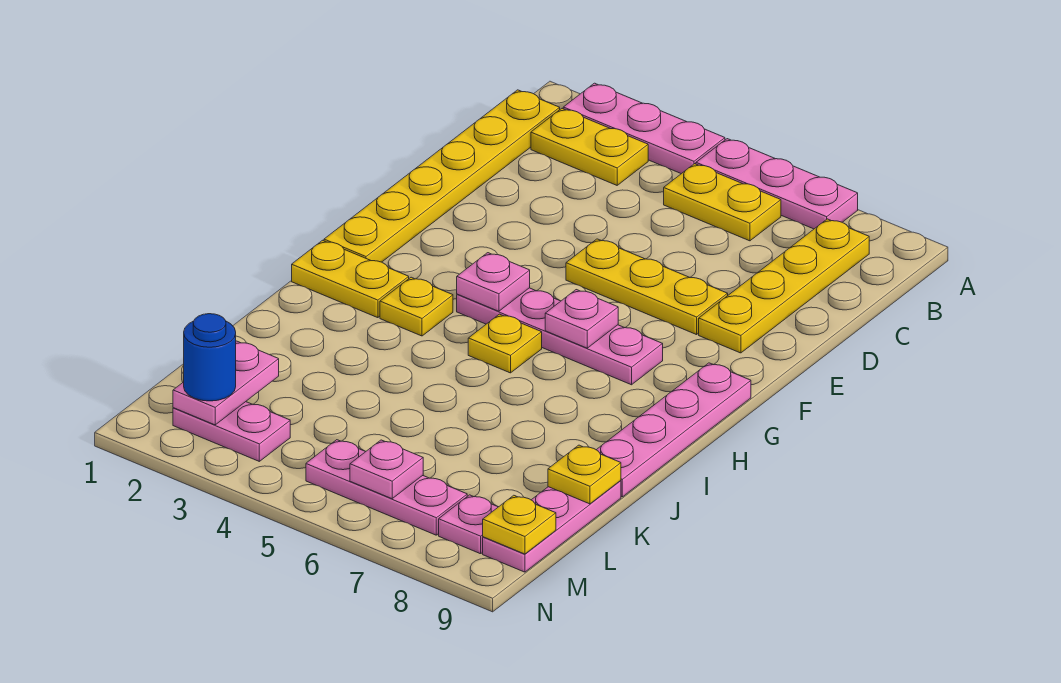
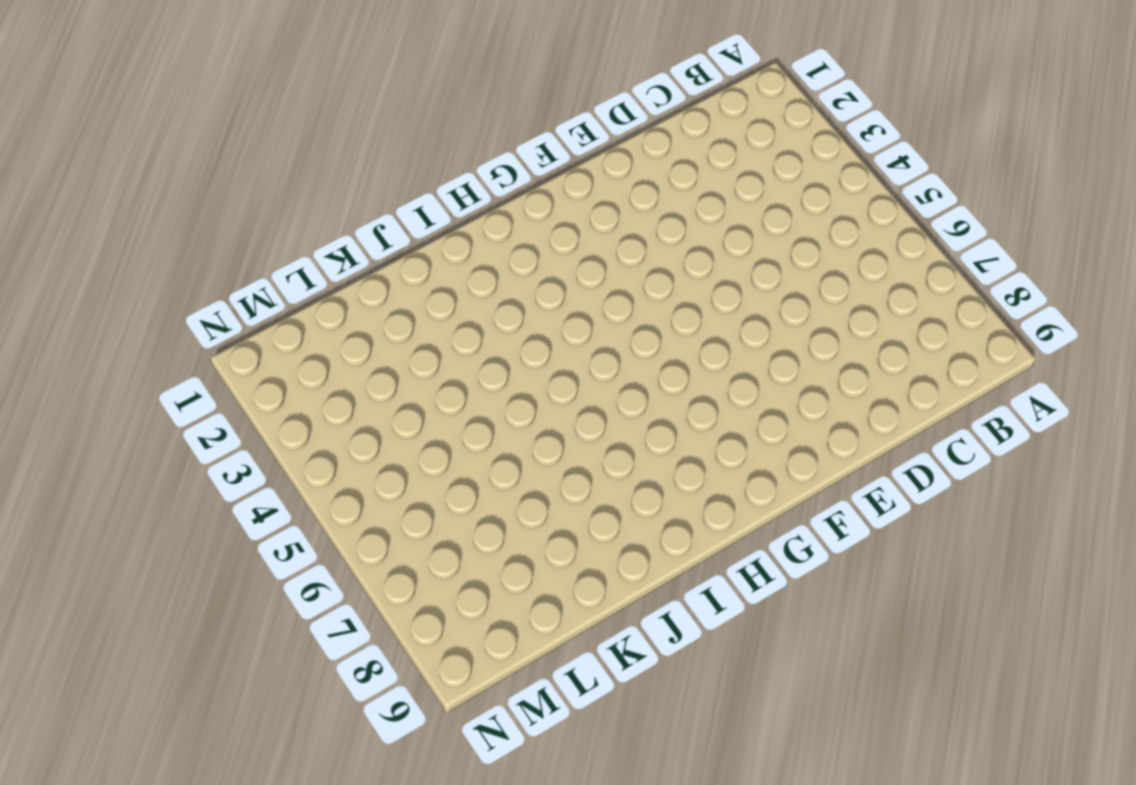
none -> pink 1x3 plate [563,83,725,174]
none -> pink 1x3 plate [696,139,858,229]
none -> yellow 1x6 plate [324,90,560,262]

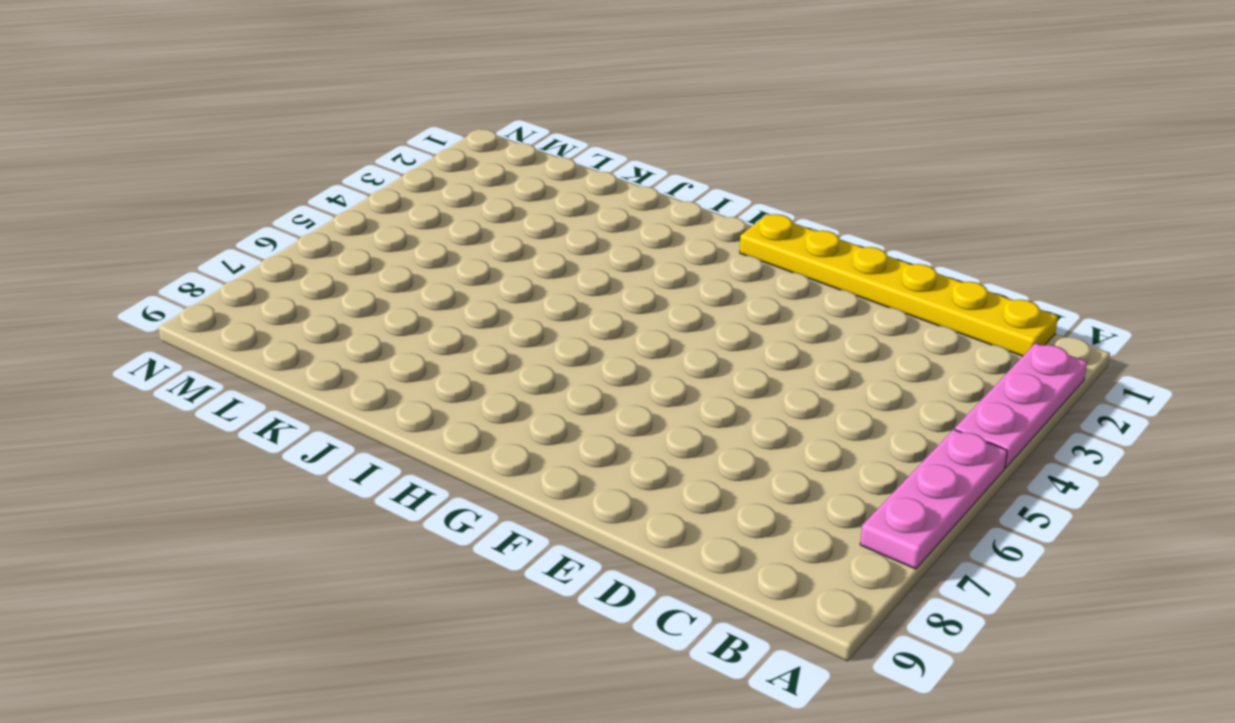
none -> yellow 1x2 plate [531,109,648,185]
none -> yellow 1x2 plate [664,164,781,241]
none -> yellow 1x4 plate [699,219,869,353]

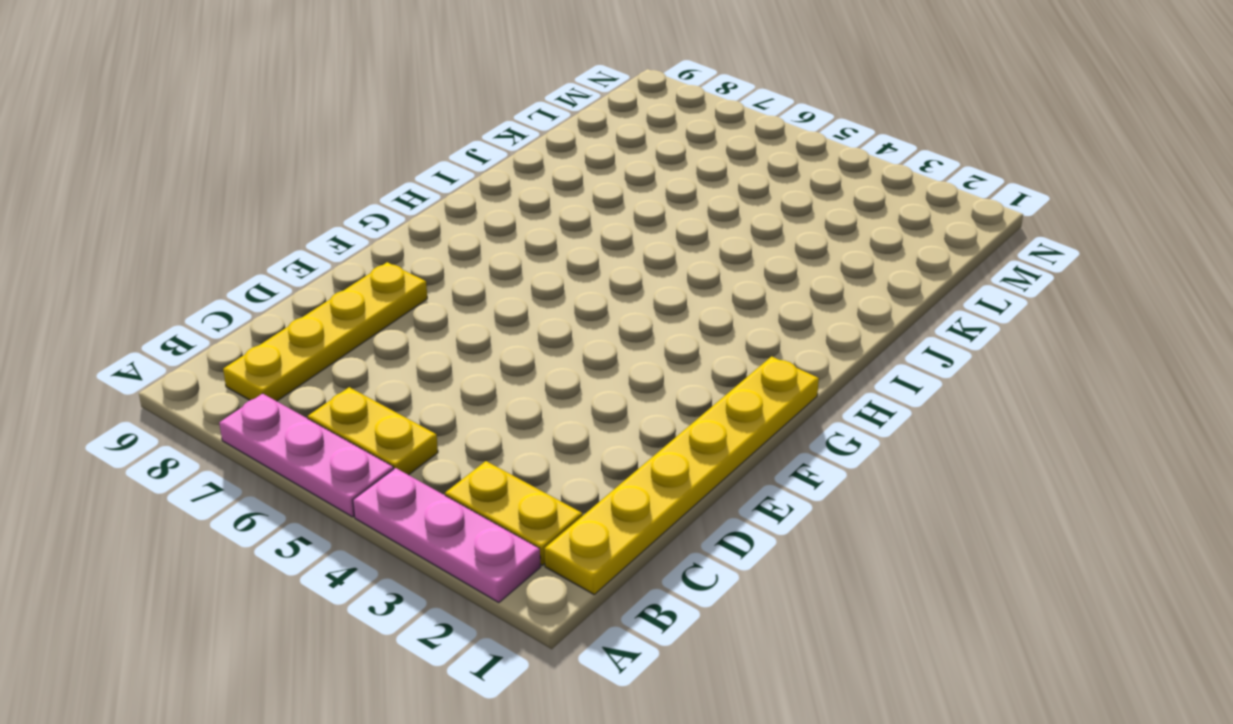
none -> yellow 1x3 plate [566,239,728,335]
none -> pink 1x4 plate [457,288,663,385]
none -> pink 1x4 plate [597,363,751,497]

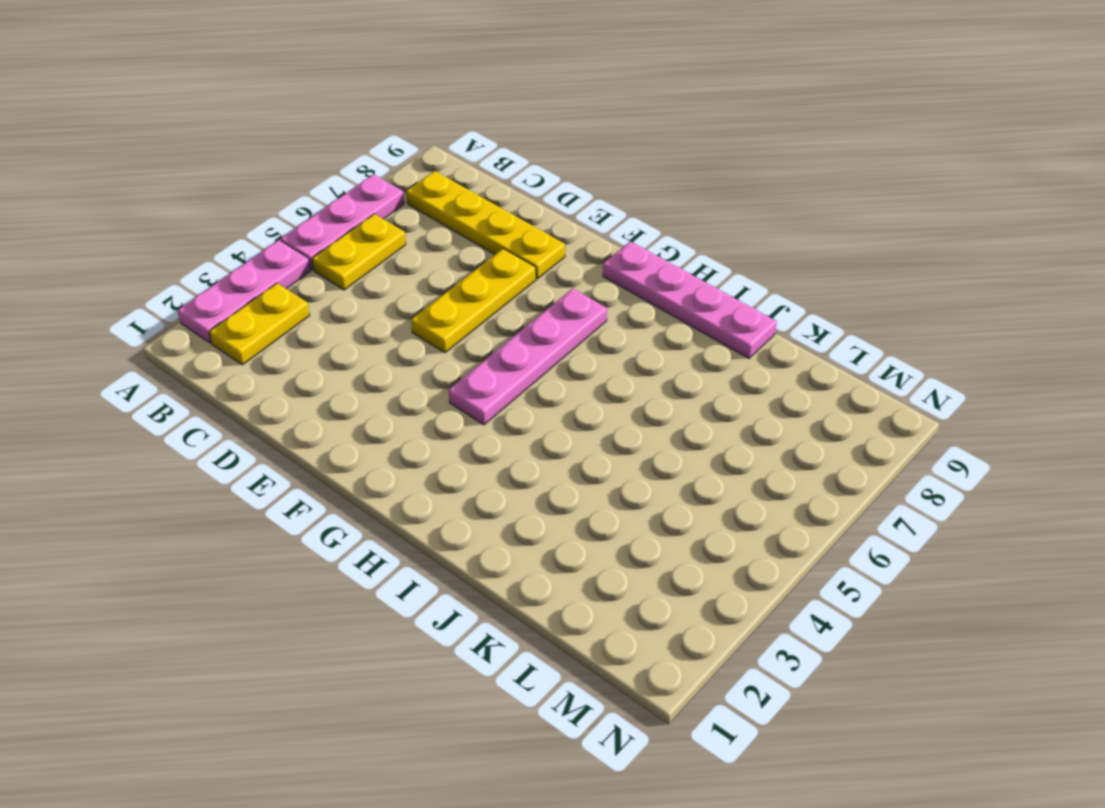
none -> yellow 1x6 plate [324,90,560,262]
none -> yellow 1x2 plate [292,240,409,318]
none -> yellow 1x1 plate [380,277,453,336]

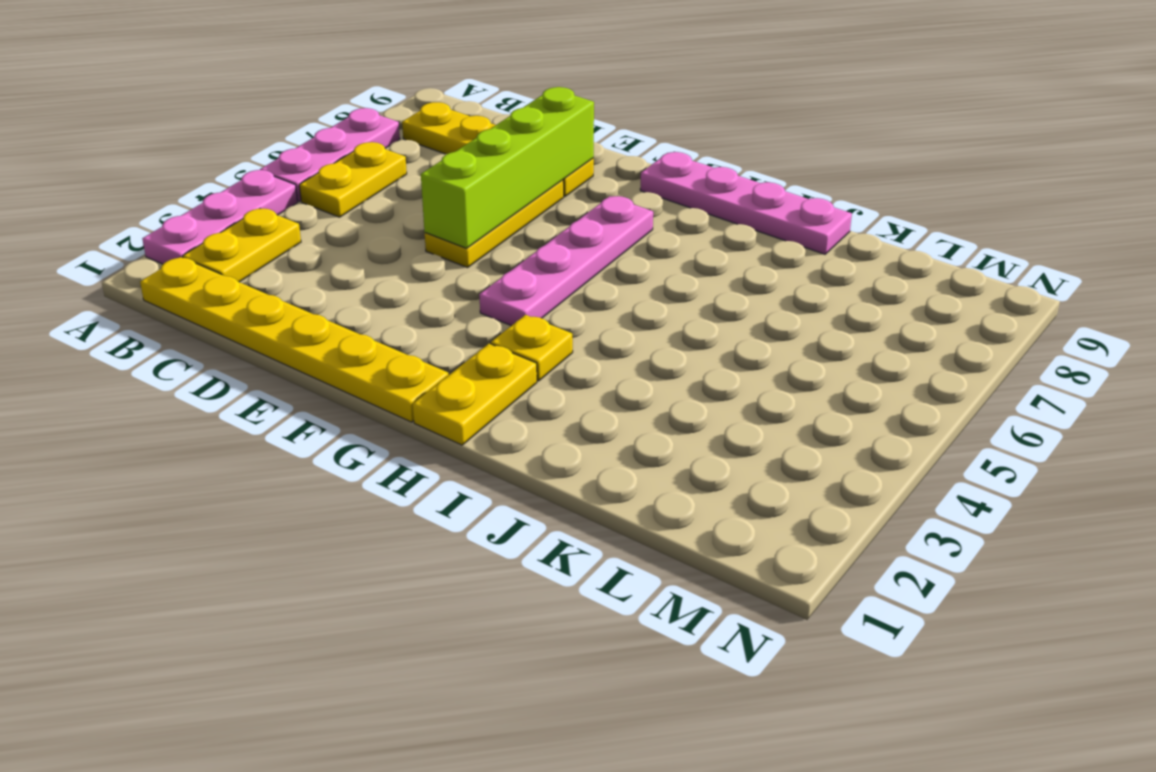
lime 1x4 brick [421,87,594,248] -> none
none -> yellow 1x1 plate [468,314,542,373]
none -> pink 1x3 plate [483,481,621,572]
none -> pink 1x2 plate [173,402,290,461]

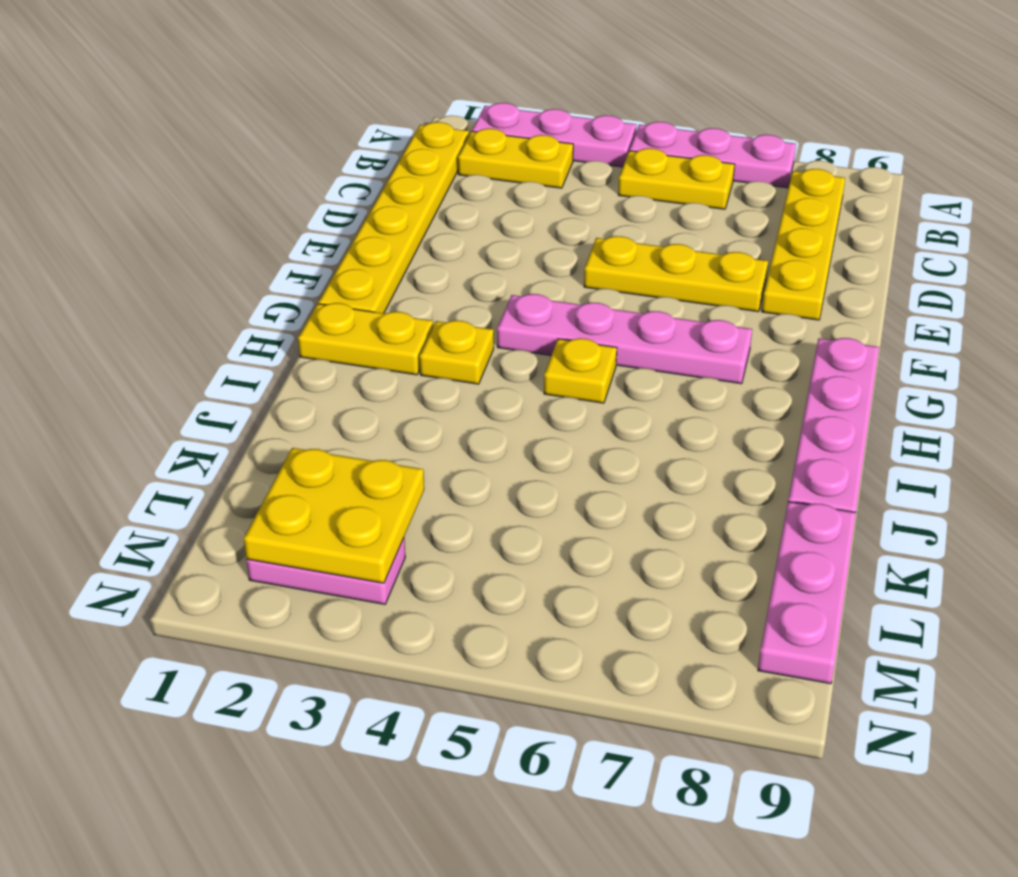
yellow 2x2 plate [244,448,424,583] -> pink 1x2 plate [173,341,279,425]
none -> pink 1x3 plate [306,440,467,535]
none -> pink 1x1 plate [439,495,498,554]
none -> pink 1x1 plate [457,253,530,311]

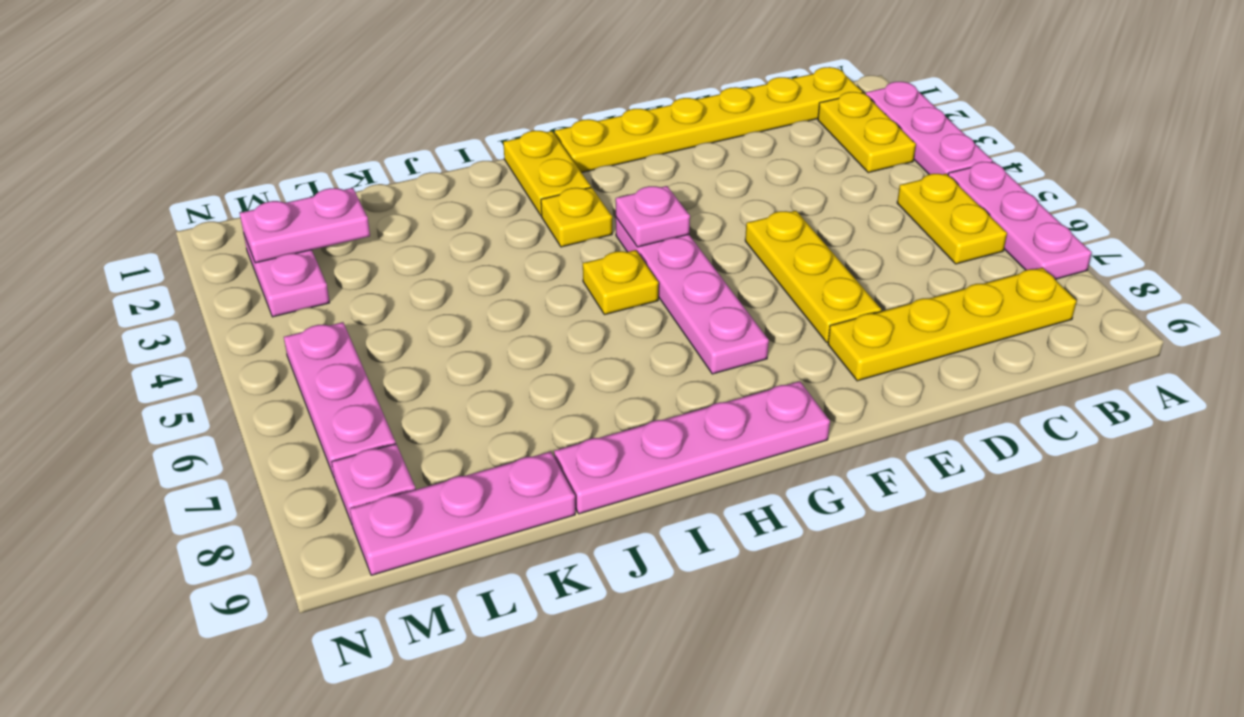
none -> pink 1x1 plate [545,290,618,348]
none -> yellow 1x1 plate [548,445,621,504]
none -> pink 1x1 plate [350,440,423,499]

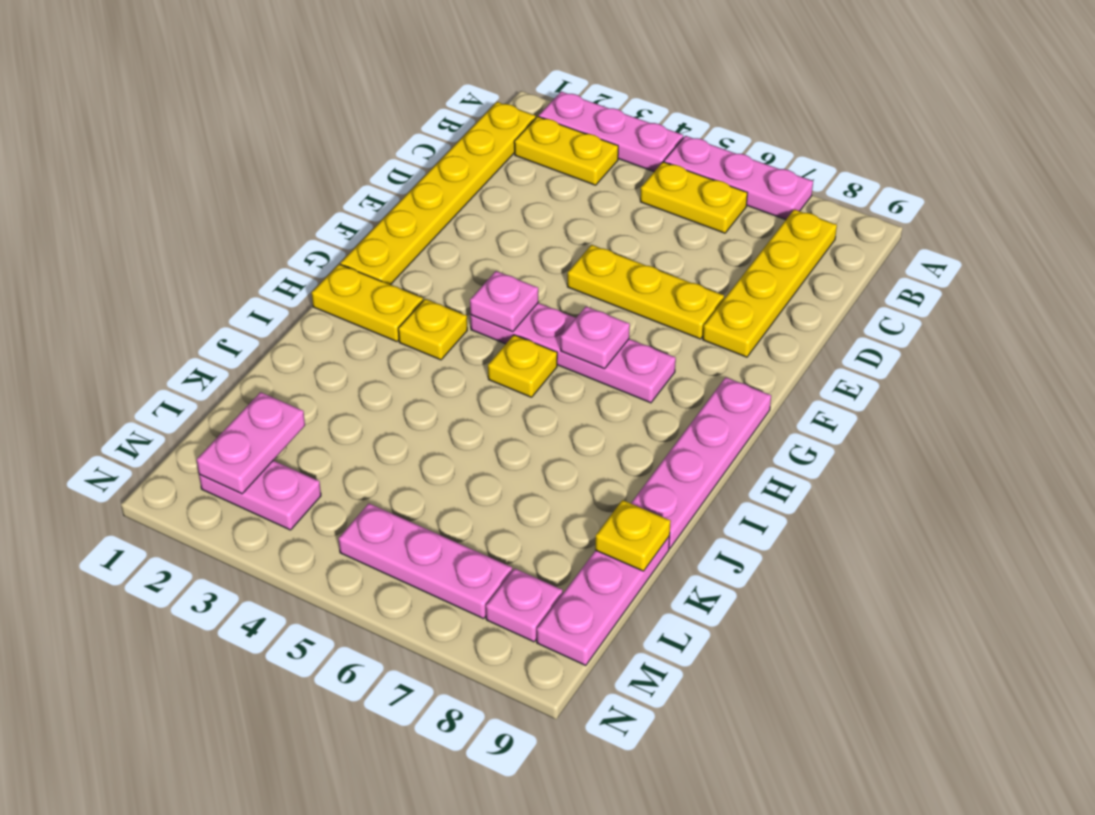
none -> pink 1x1 plate [350,440,423,499]
none -> yellow 1x1 plate [483,495,556,554]
none -> blue 1x1 round brick [184,314,236,401]

